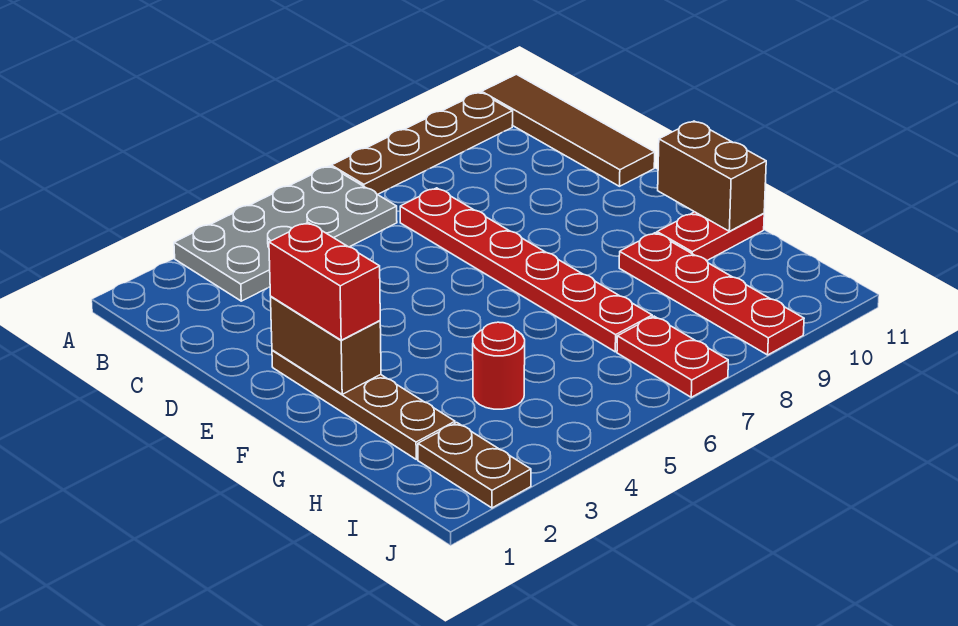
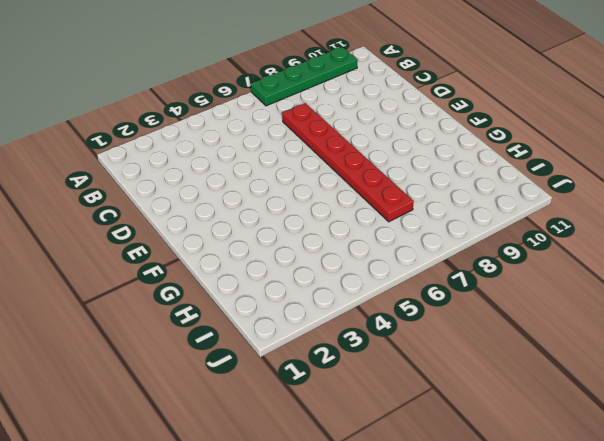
green 1x4 plate [251,47,358,106] -> brown 1x4 plate [331,92,513,195]
none -> grey 2x4 plate [174,166,397,301]
none -> brown 1x4 tile [482,74,655,186]
none -> brown 1x4 plate [272,350,455,459]

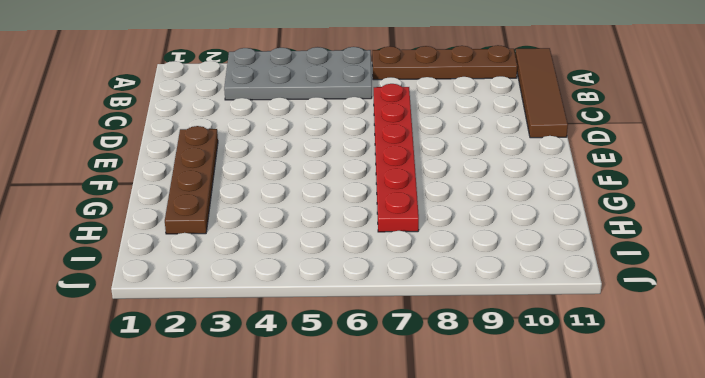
none -> red 1x4 plate [619,233,804,355]
none -> red 1x2 plate [657,212,764,261]
none -> red 1x1 round brick [473,322,525,409]

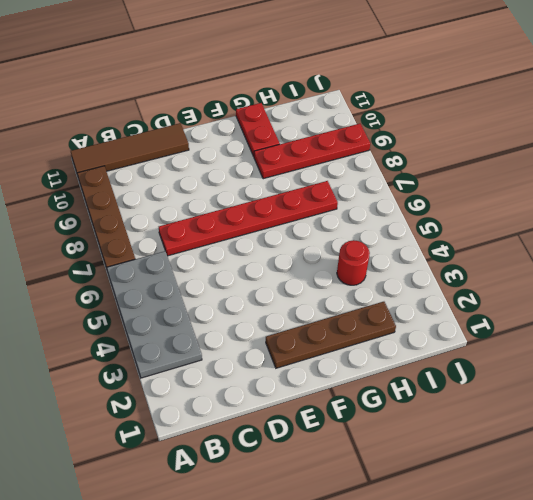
none -> brown 1x2 plate [418,423,531,508]
none -> red 1x2 plate [617,316,728,397]
none -> brown 1x2 brick [271,297,381,394]

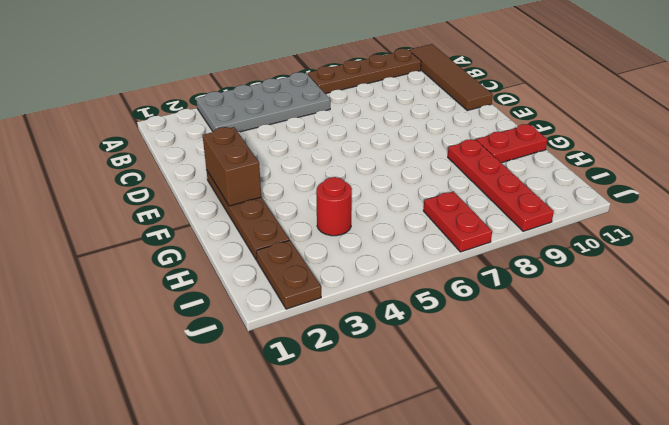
none -> red 1x6 plate [400,188,652,352]
none -> brown 1x2 brick [658,121,766,231]
none -> red 1x2 brick [269,223,380,340]

